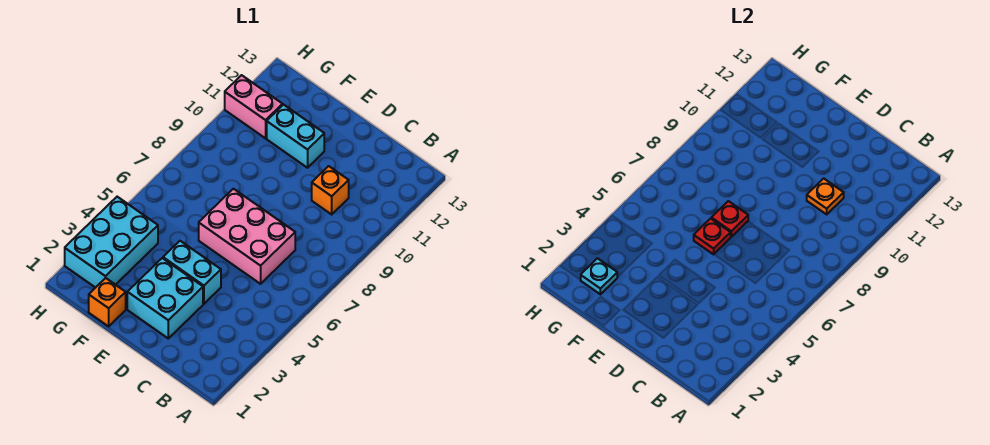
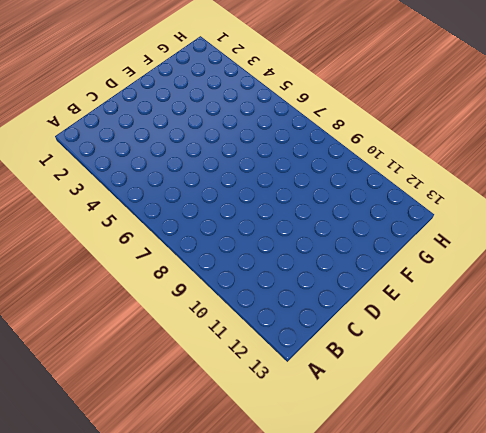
none -> pink 2x3 brick [199,189,295,284]
none -> orange 1x1 brick [312,166,349,214]
none -> cyan 2x2 brick [127,258,203,338]

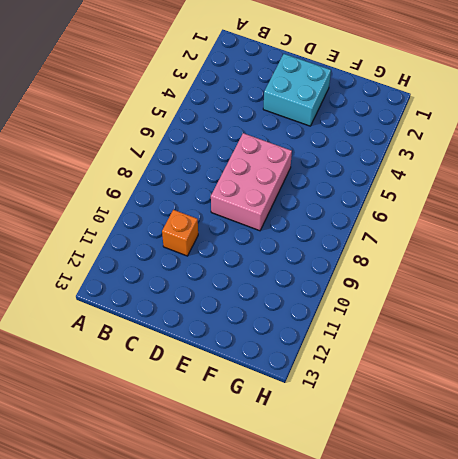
pink 2x3 brick [211,133,292,231] -> pink 2x3 brick turned to [199,189,295,284]
none -> cyan 1x2 brick [163,241,221,304]
none -> cyan 1x2 brick [267,105,324,168]
none -> orange 1x1 brick [89,278,126,326]

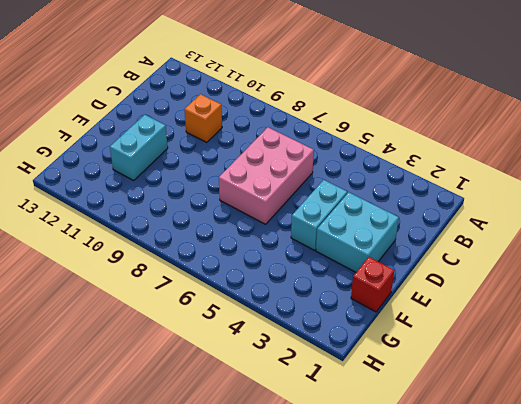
red 1x1 brick [351,257,394,312] -> orange 1x1 brick [89,278,126,326]
none -> cyan 2x3 brick [65,197,158,288]
none -> pink 1x2 brick [225,75,283,138]
none -> orange 1x1 plate [807,178,844,214]

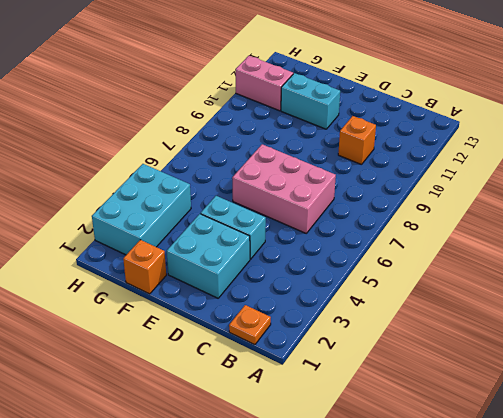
orange 1x1 plate [229,305,271,345] -> orange 1x1 plate moved to [807,178,844,214]
none -> red 1x1 plate [694,218,731,254]
none -> red 1x1 plate [711,201,748,237]
none -> cyan 1x1 plate [581,258,617,294]

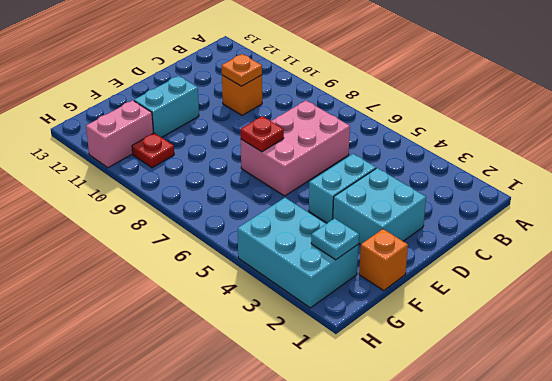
red 1x1 plate [132,133,174,168] -> red 1x1 plate moved to [694,218,731,254]

